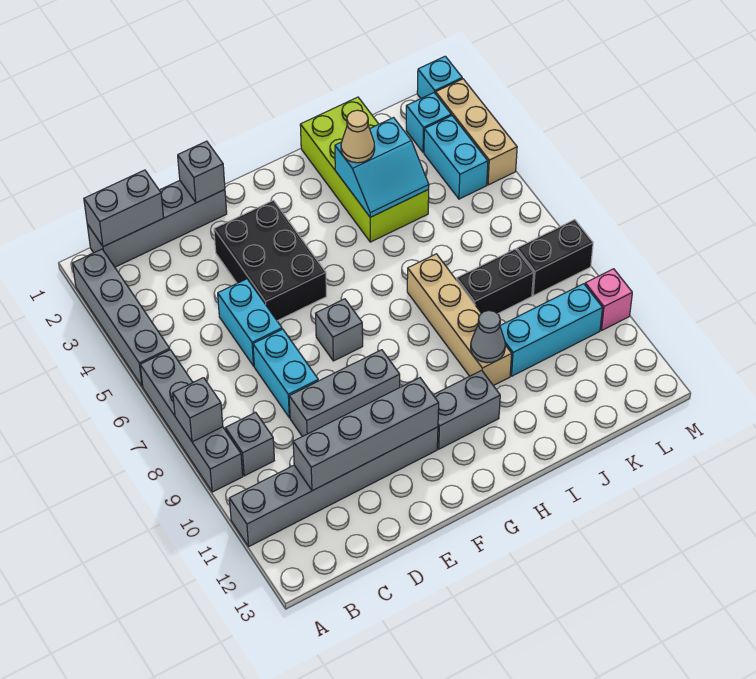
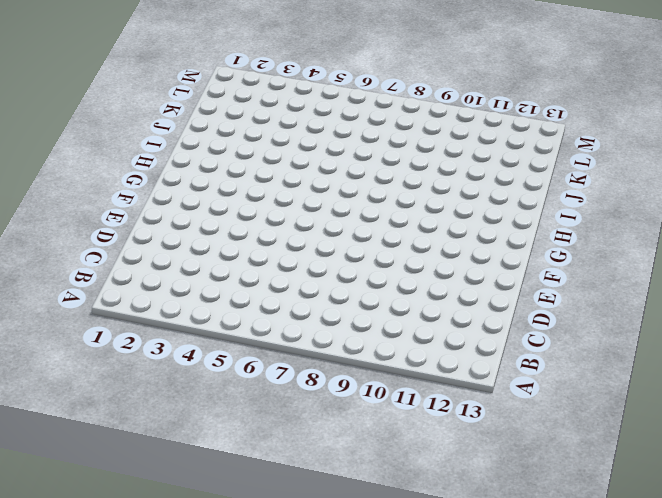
none -> grey 1x4 brick [72,249,170,387]
none -> grey 1x4 brick [140,350,243,492]
none -> grey 1x6 brick [229,427,438,546]

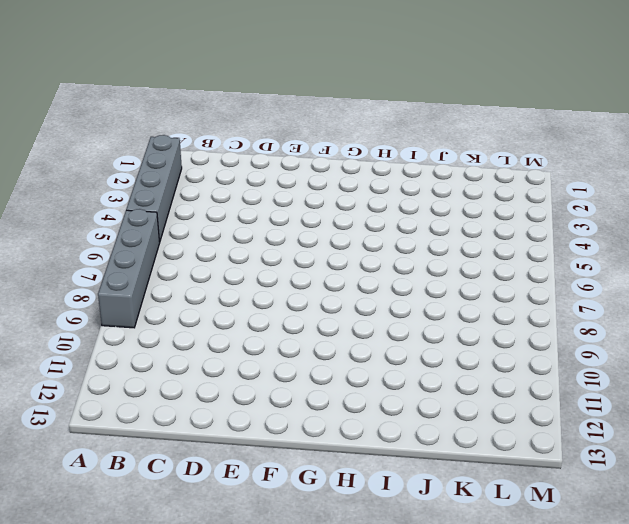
none -> grey 1x6 brick [229,427,438,546]
none -> grey 1x4 brick [87,181,227,267]
none -> grey 1x1 brick [225,412,274,476]

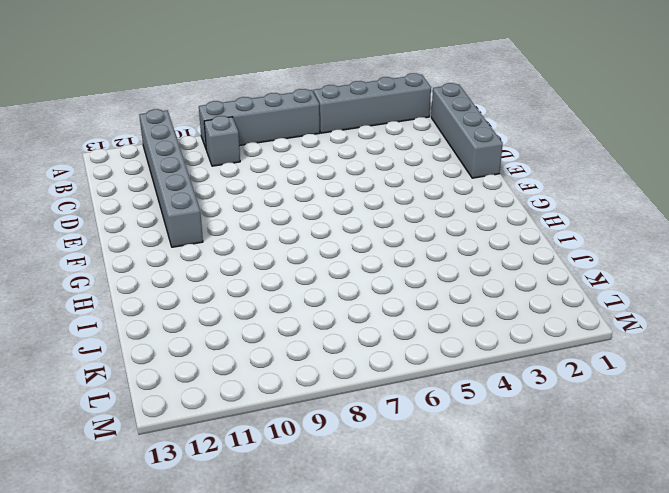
none -> cyan 1x2 brick [218,279,282,366]
none -> cyan 1x2 brick [253,329,318,418]
none -> grey 1x3 brick [289,350,400,437]

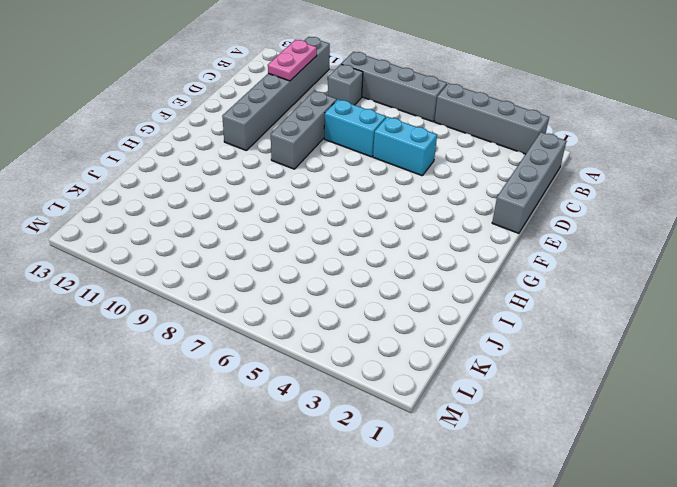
pink 1x2 plate [268,40,317,81] -> grey 1x4 brick [293,378,439,491]
none -> black 2x3 brick [214,200,327,321]
none -> grey 1x1 brick [316,299,363,361]
none -> grey 1x2 brick [433,370,500,449]

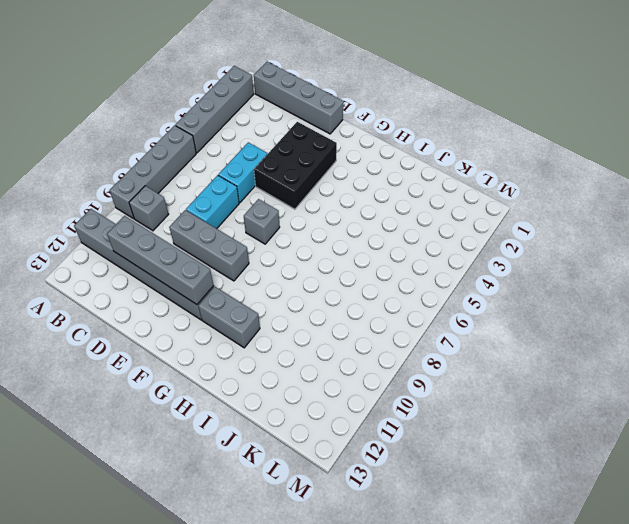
none -> lime 2x4 brick [300,97,429,242]
none -> tan 1x4 brick [407,254,512,386]
none -> black 1x2 brick [457,249,534,314]

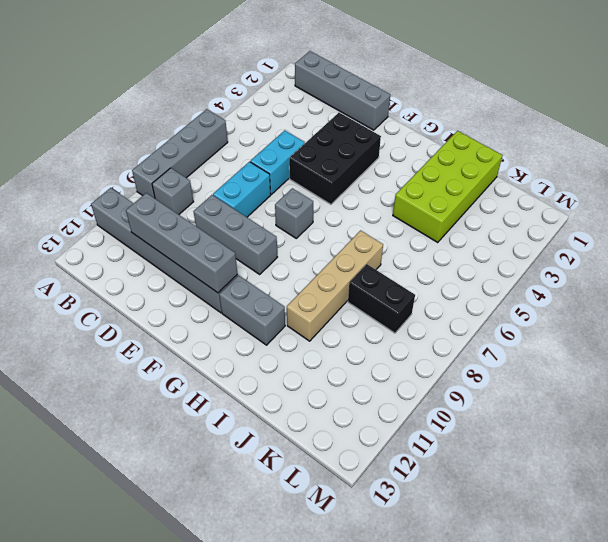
none -> grey 1x4 brick [72,249,170,387]
none -> cyan 1x3 brick [500,284,602,376]
none -> cyan 1x1 brick [406,93,451,152]

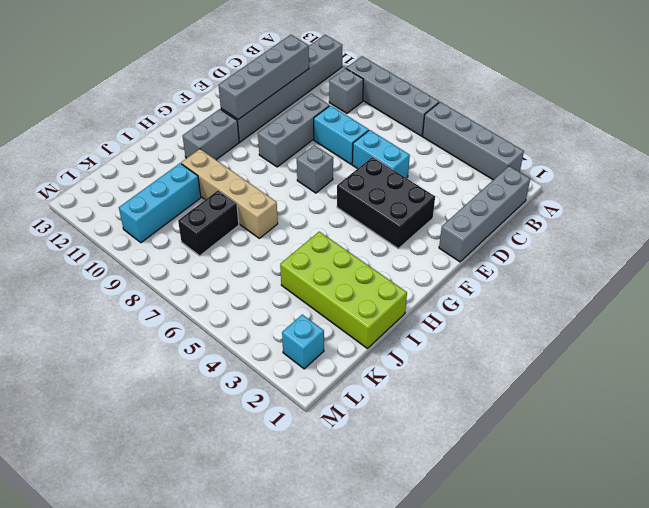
none -> cyan 1x2 brick [424,116,488,199]
none -> black 1x2 brick [517,220,593,296]
none -> cyan 1x1 brick [417,56,462,98]

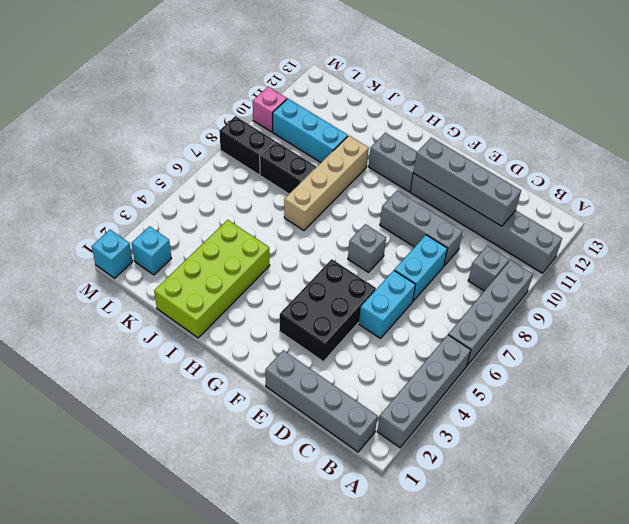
none -> cyan 1x2 brick [424,116,488,199]
none -> tan 1x3 brick [436,79,517,185]
none -> grey 1x1 brick [173,378,223,442]

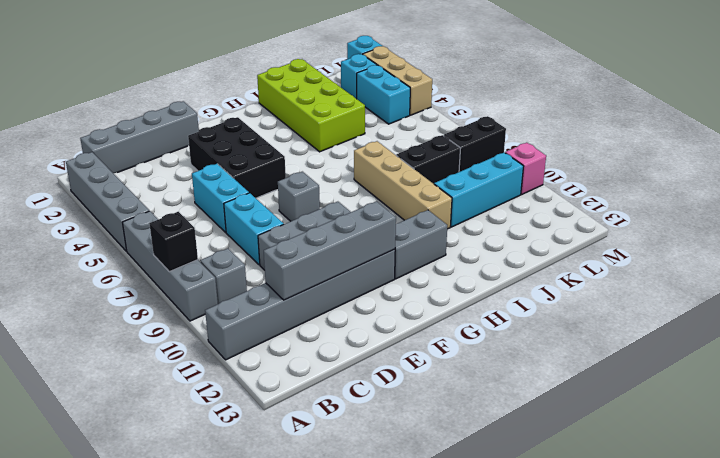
black 1x1 brick [149,212,198,272] -> grey 1x1 brick [173,378,223,442]
none -> grey 1x2 brick [84,170,164,247]
none -> grey 1x1 brick [178,141,225,203]
none -> cyan 2x2 slope [335,118,429,217]

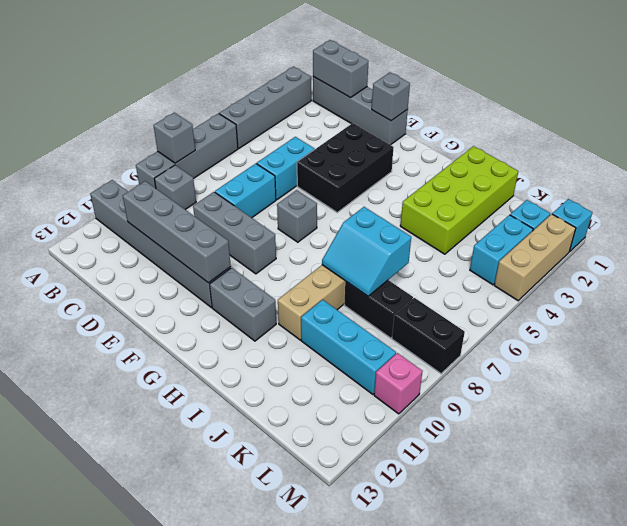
cyan 2x2 slope [322,207,411,296] -> cyan 2x2 slope moved to [335,118,429,217]
none -> grey 1x1 cone [471,311,505,363]
none -> tan 1x1 cone [341,110,375,163]

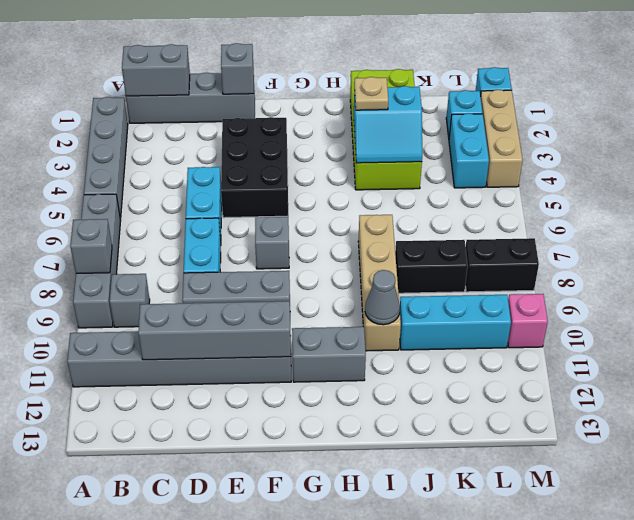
tan 1x1 plate [354,77,388,110] -> tan 1x1 cone [341,110,375,163]

